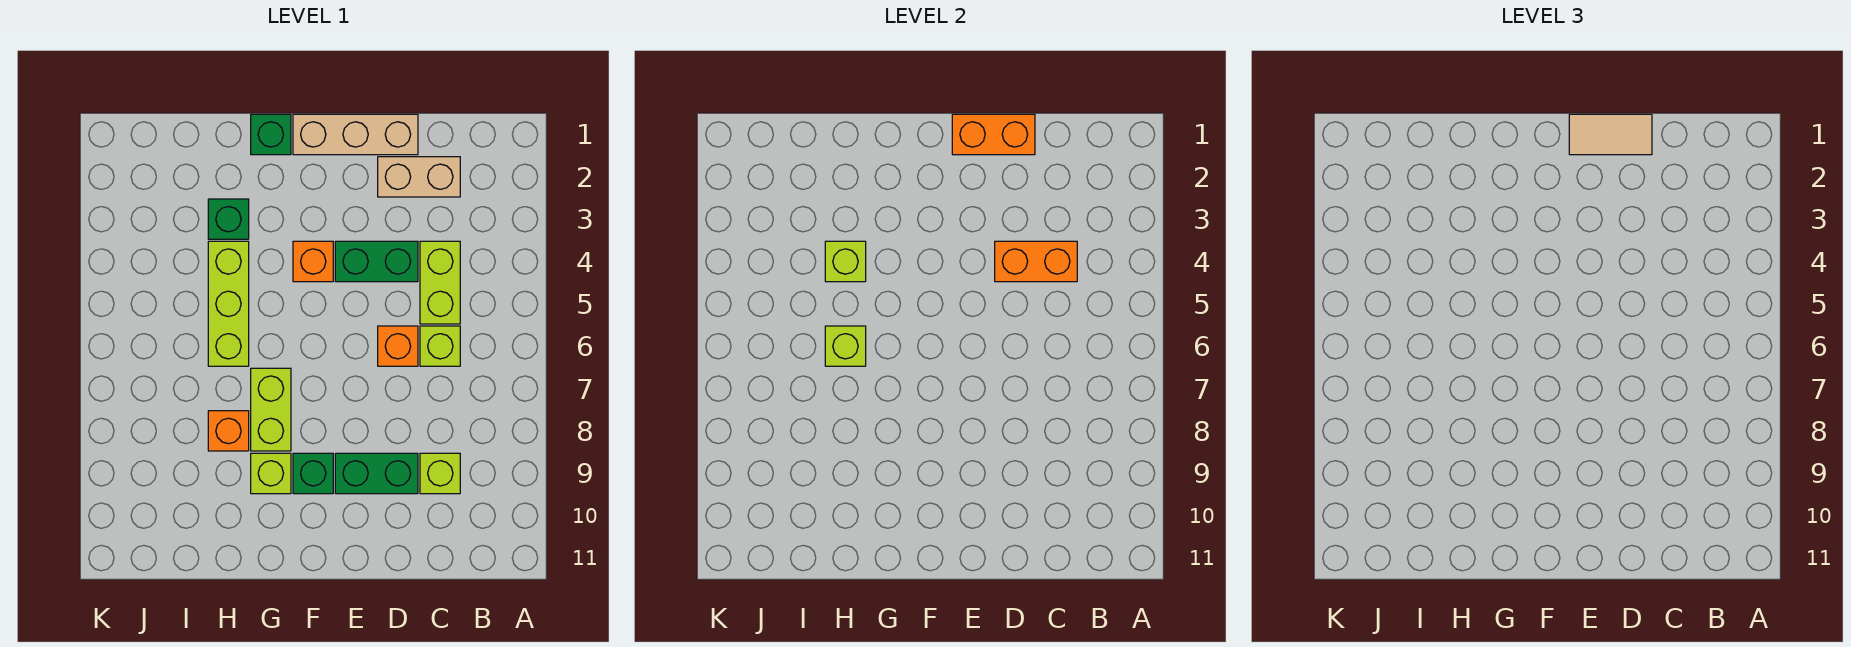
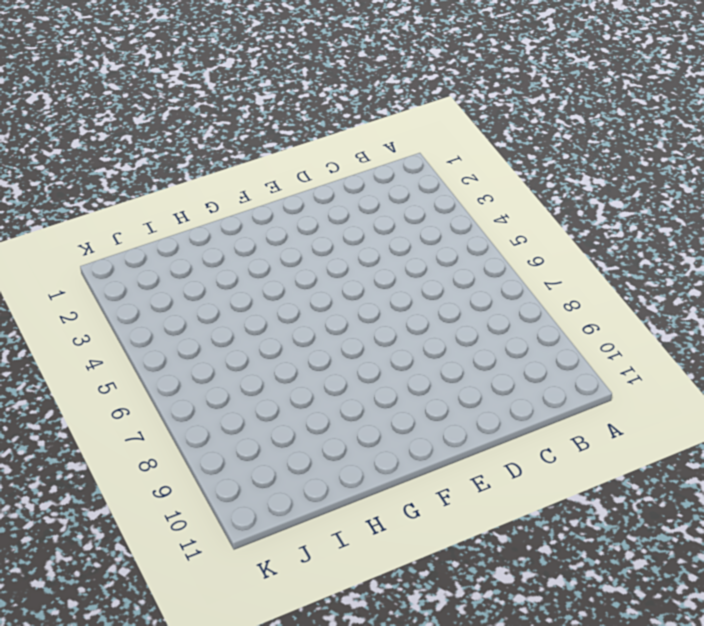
none -> tan 1x2 brick [378,157,460,197]
none -> lime 1x2 brick [420,241,460,324]
none -> lime 1x1 brick [420,326,460,366]

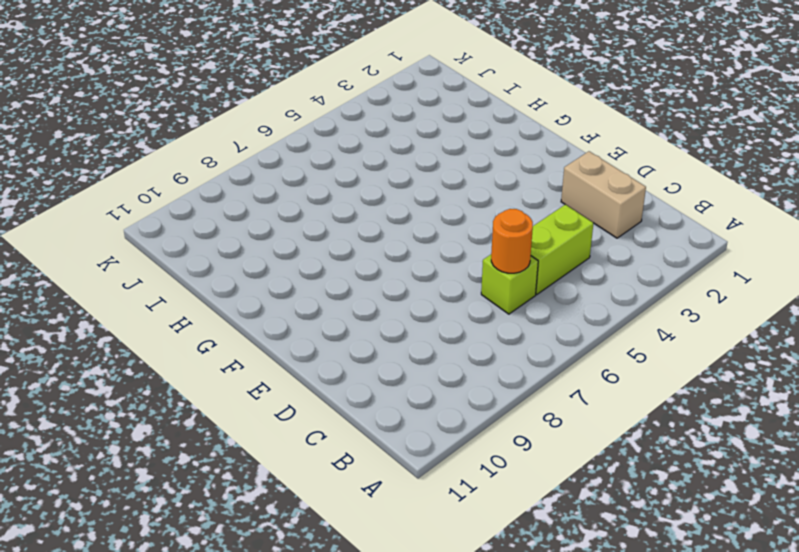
orange 1x1 round brick [491,209,533,273] -> none
none -> lime 1x1 brick [420,453,460,494]
none -> tan 1x3 brick [293,114,418,155]
none -> green 1x2 brick [335,241,418,282]

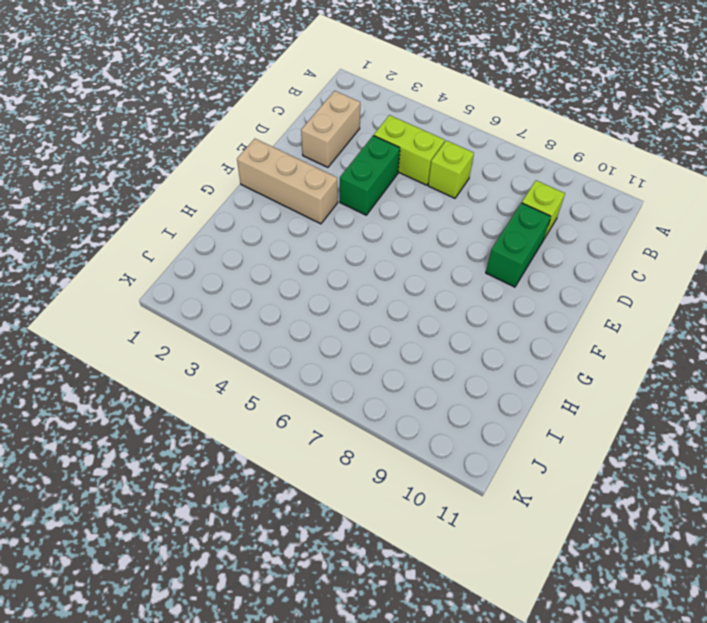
tan 1x3 brick [237,139,338,224] -> tan 1x3 brick turned to [293,114,418,155]
none -> orange 1x1 brick [378,326,418,366]
none -> orange 1x1 brick [293,241,333,282]
none -> green 1x1 brick [293,453,333,494]

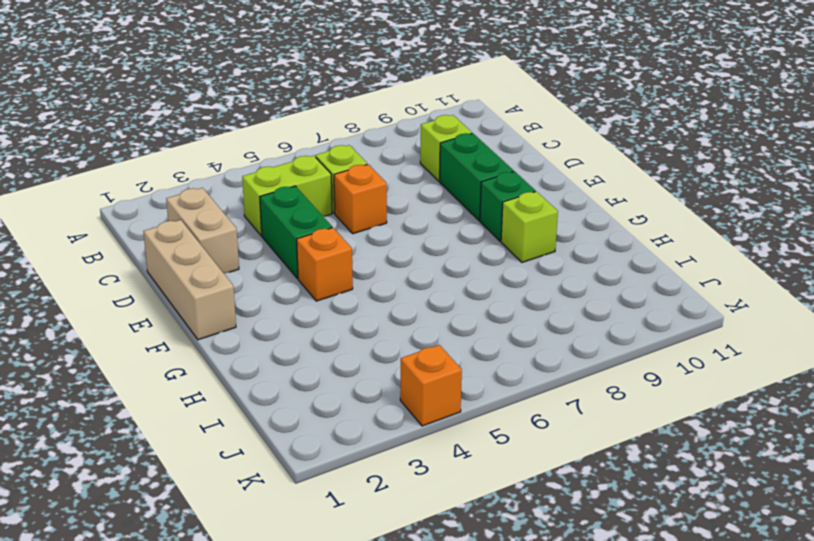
orange 1x1 brick [400,345,462,426] -> orange 1x1 brick moved to [208,411,249,451]
none -> green 1x1 brick [251,114,291,155]
none -> lime 1x2 brick [251,368,291,451]
none -> green 1x1 brick [208,199,249,239]

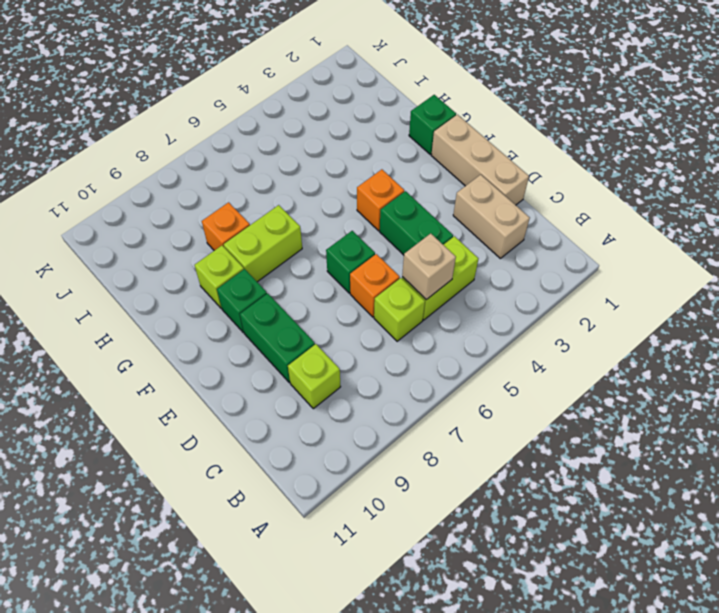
tan 1x1 brick [402,233,456,300] -> none
green 1x1 brick [326,231,375,293] -> green 1x1 brick moved to [208,199,249,239]
none -> lime 1x3 brick [208,241,249,366]
none -> orange 1x2 brick [995,241,1077,282]
none -> orange 1x2 brick [952,114,1035,155]

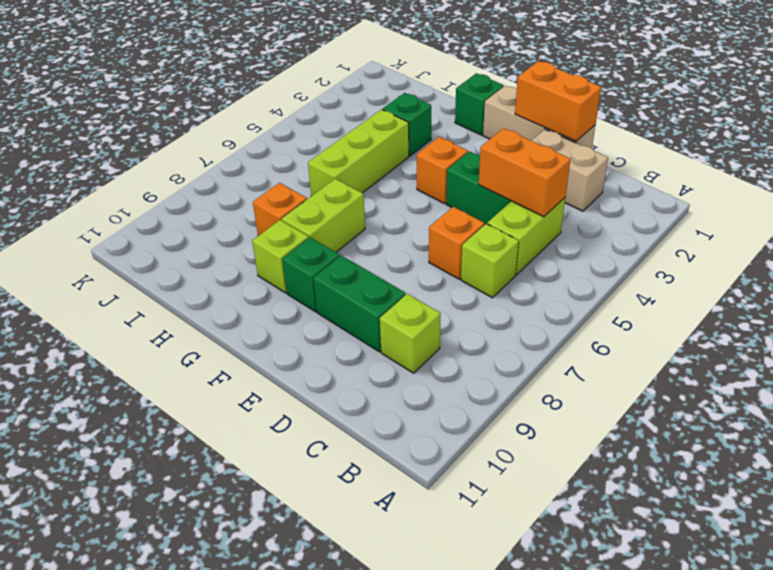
none -> lime 1x1 brick [825,241,866,282]
none -> lime 1x1 brick [825,326,866,366]
none -> tan 1x2 tile [1569,114,1652,155]

